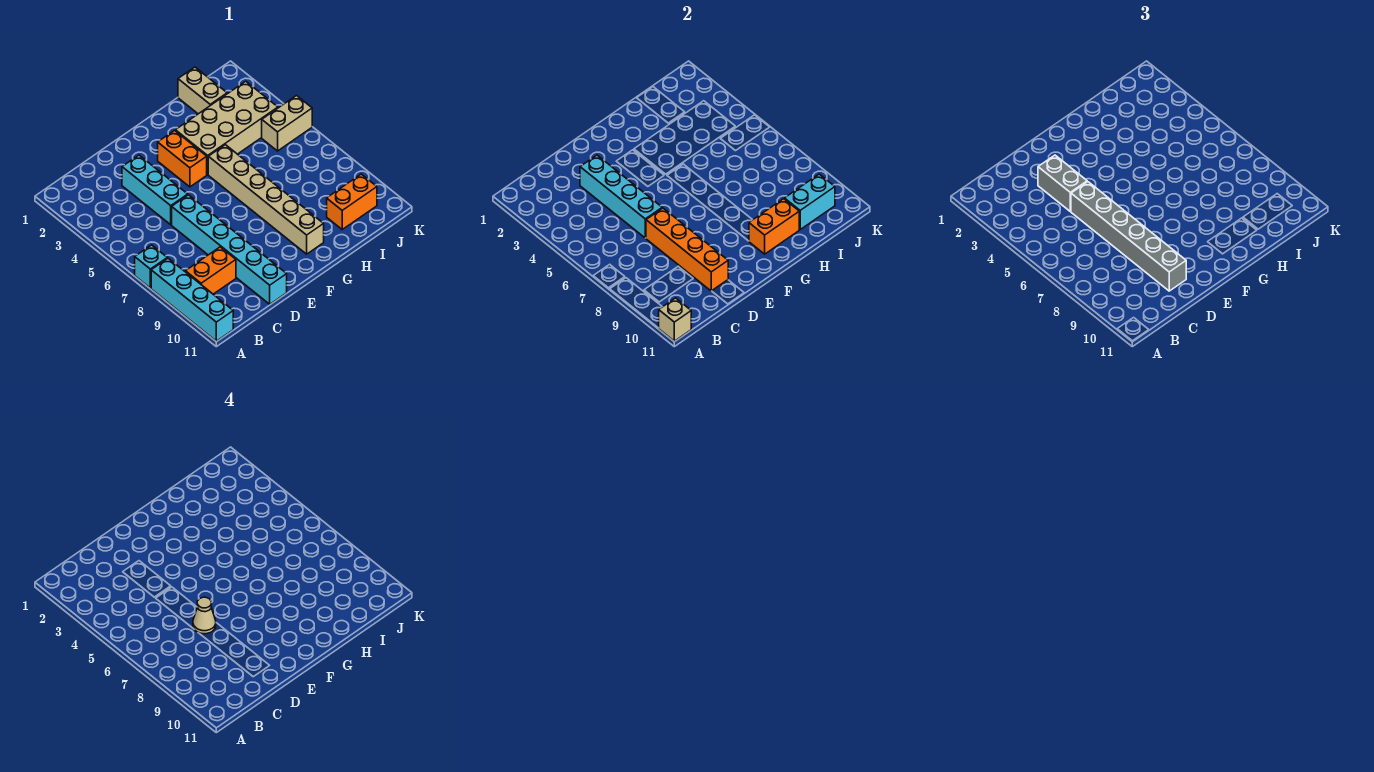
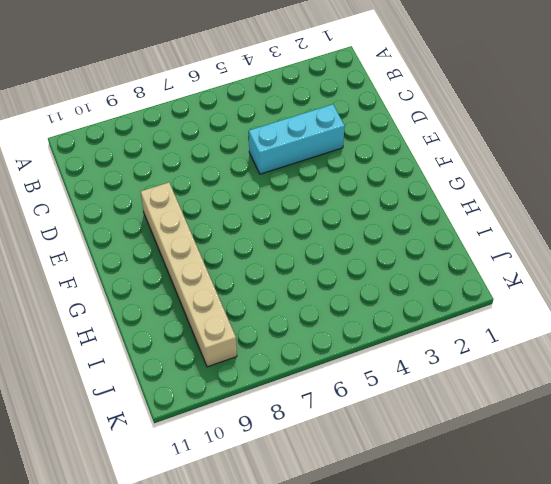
tan 1x6 brick [141,182,237,367] -> tan 1x6 brick turned to [208,145,324,254]
none -> cyan 1x1 brick [135,245,167,288]
none -> cyan 1x4 brick [151,258,233,341]
none -> orange 1x2 brick [185,247,236,294]

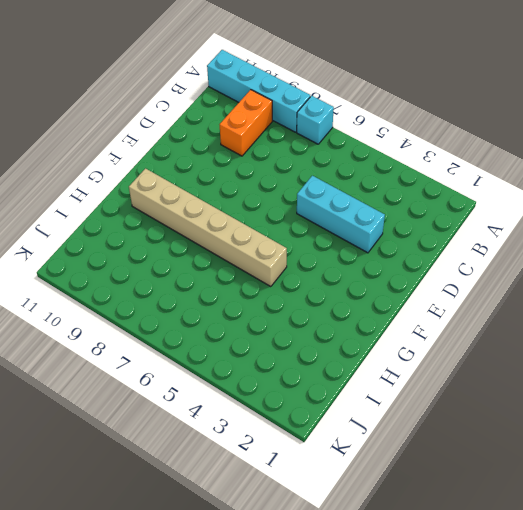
none -> cyan 1x6 brick [172,195,287,304]
none -> orange 1x2 brick [158,131,207,187]
none -> tan 2x4 brick [175,81,278,174]

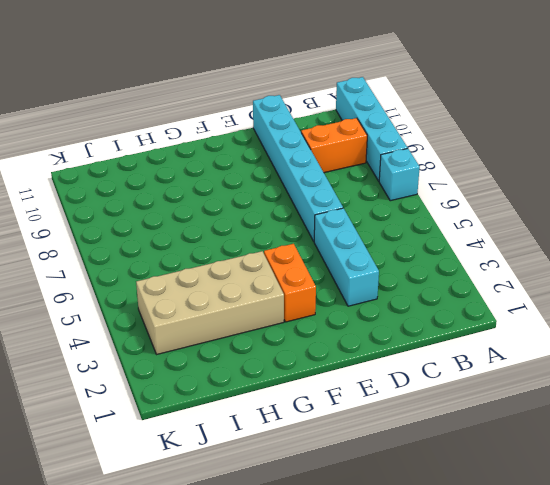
none -> tan 1x6 brick [208,145,324,254]
none -> tan 1x2 brick [178,67,227,114]
none -> orange 1x2 brick [327,174,377,229]

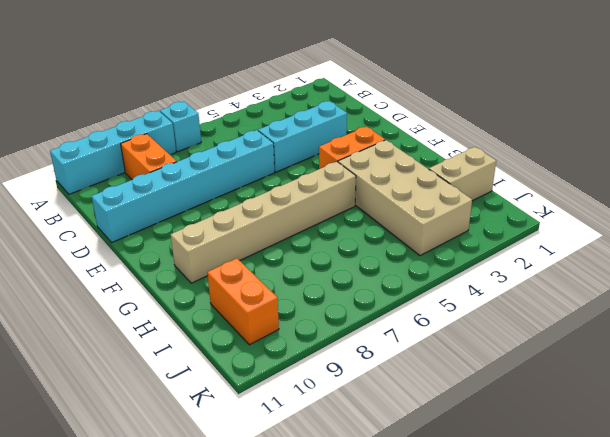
none -> tan 1x2 brick [262,96,312,151]
none -> tan 1x1 brick [659,298,691,341]
none -> cyan 1x4 brick [580,155,662,238]

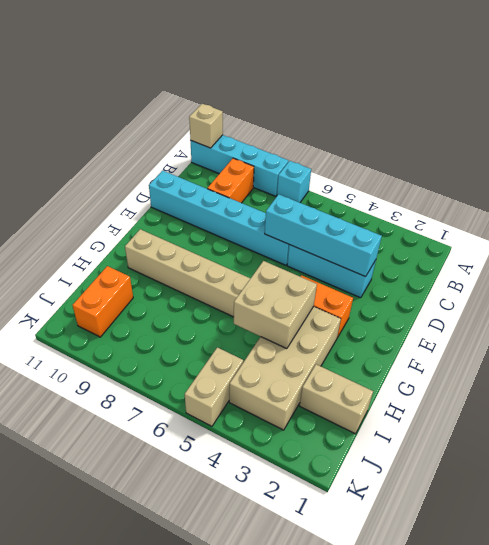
tan 2x2 brick [234,261,317,349] -> none
none -> orange 1x4 brick [646,208,728,291]
none -> orange 1x2 brick [749,199,799,254]
none -> cyan 1x2 brick [785,174,835,229]

